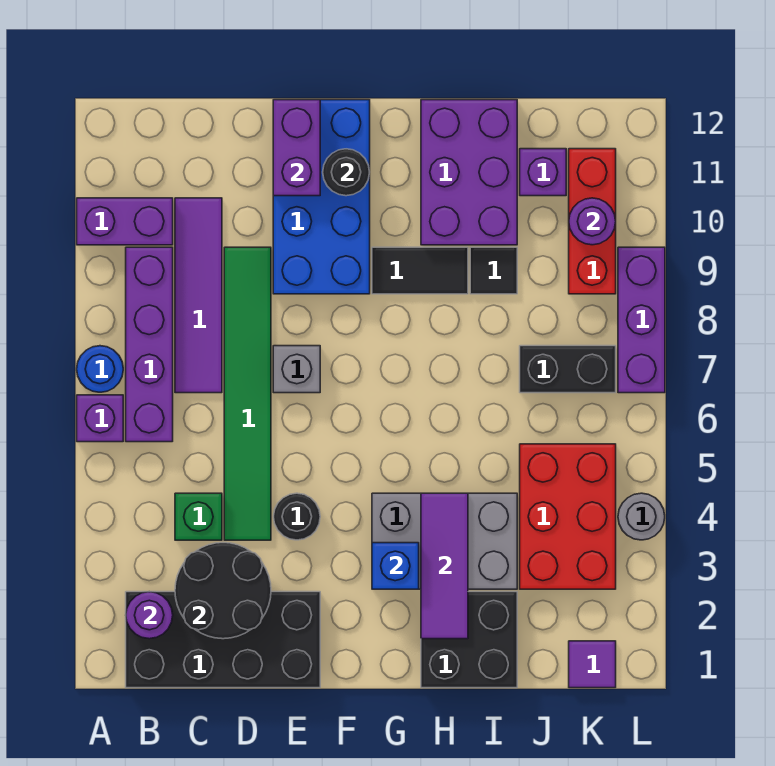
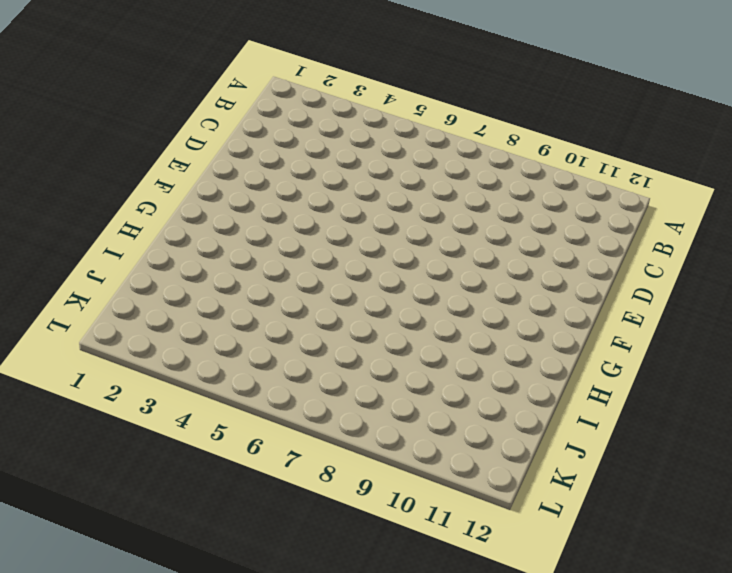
none -> purple 1x1 brick [77,395,123,442]
none -> blue 1x1 round brick [77,346,123,392]
none -> purple 1x2 brick [77,198,173,245]
none -> black 2x4 brick [126,592,320,688]

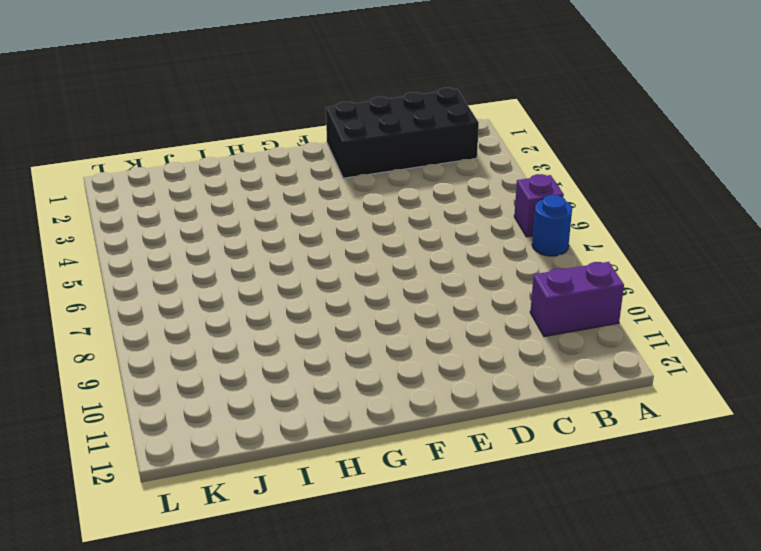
none -> purple 1x4 brick [126,247,173,442]
none -> green 1x1 brick [175,493,222,540]
none -> purple 1x4 tile [175,198,222,393]
none -> green 1x6 tile [224,247,271,540]

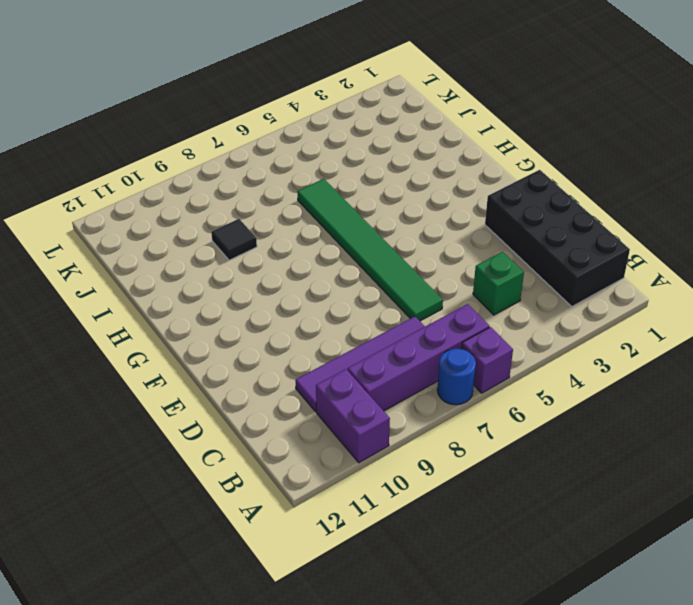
green 1x6 tile [297,179,443,321] -> green 1x6 tile turned to [224,247,271,540]
none -> black 1x1 round brick [274,493,320,540]
none -> grey 1x1 brick [273,346,320,393]
none -> blue 2x4 brick [273,100,370,294]
none -> grey 2x3 brick [372,493,517,589]

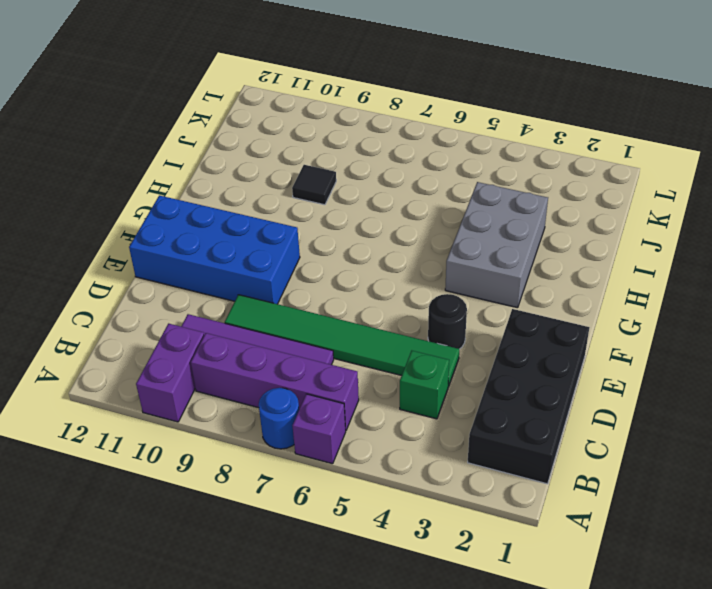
none -> grey 1x1 brick [273,346,320,393]
none -> black 1x2 tile [372,247,468,294]
none -> black 2x2 brick [421,592,517,688]
none -> purple 2x3 brick [421,100,517,245]

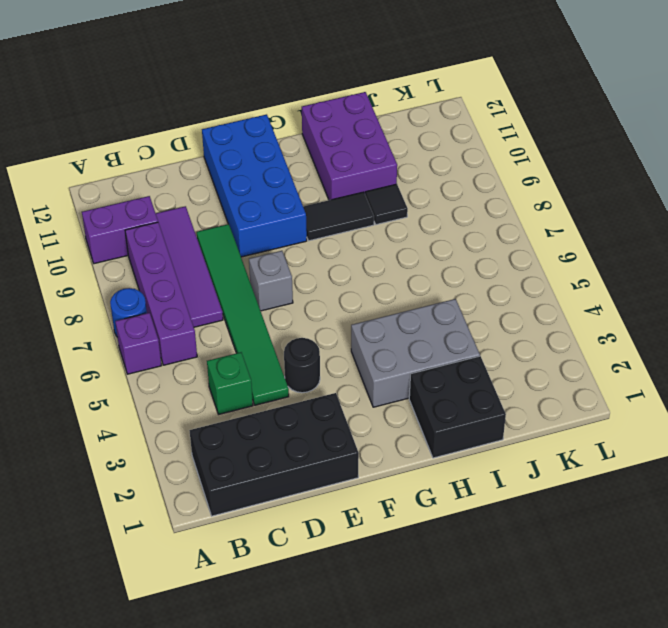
none -> red 2x3 brick [520,444,616,589]
none -> black 1x2 brick [520,346,616,393]
none -> purple 1x1 brick [520,149,566,196]
none -> purple 1x1 tile [569,641,616,688]

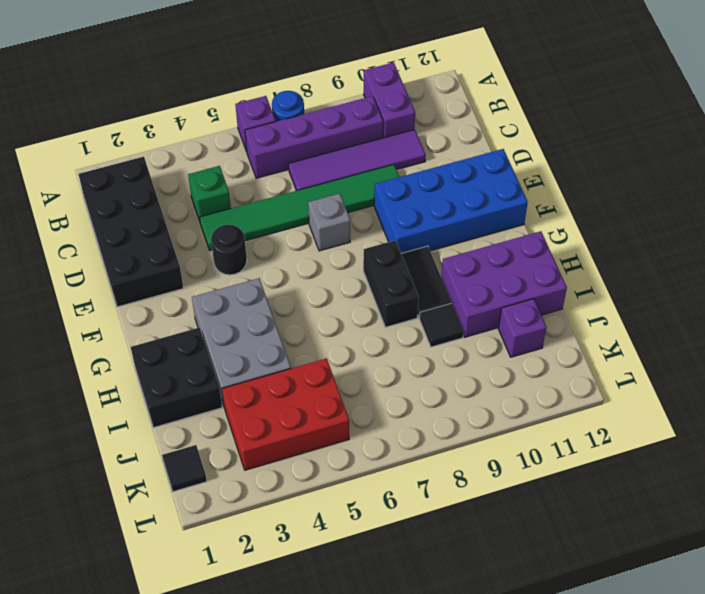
black 1x2 brick [363,240,419,327] -> black 1x2 brick moved to [520,346,616,393]
black 1x1 tile [162,445,207,492] -> purple 1x1 tile [569,641,616,688]
none -> red 1x3 brick [569,149,616,294]
none -> grey 1x1 round brick [618,493,665,540]
none -> purple 1x3 brick [618,247,665,393]
none -> purple 1x1 round brick [126,592,173,639]

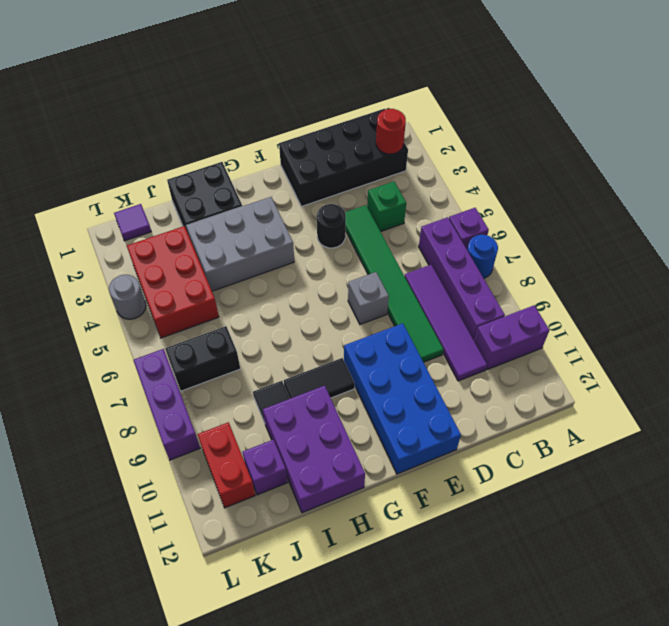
red 1x1 round brick [376,109,406,154] -> purple 1x1 round brick [126,592,173,639]
red 1x2 brick [198,422,255,508] -> red 1x3 brick [569,149,616,294]
none -> black 2x2 round brick [175,543,271,639]
none -> purple 1x2 brick [273,100,320,196]
none -> black 1x1 round brick [323,149,370,196]
none -> blue 1x1 brick [372,543,419,589]

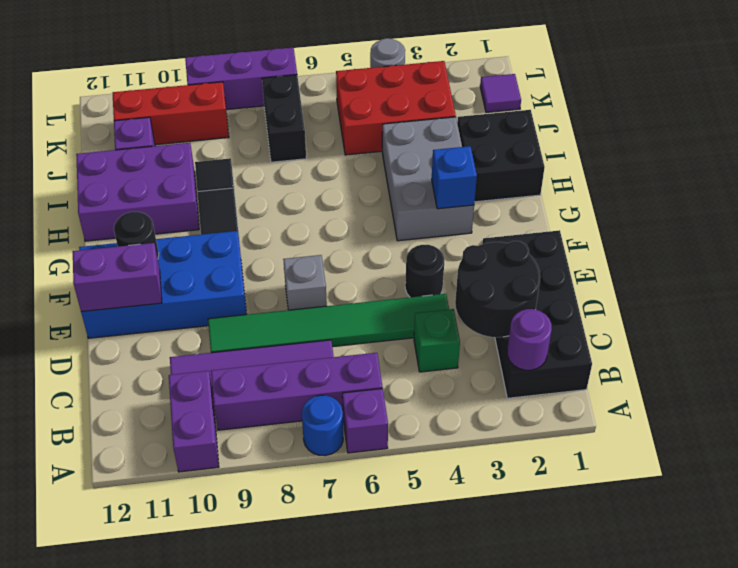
none -> purple 1x3 tile [421,493,468,639]
none -> purple 1x1 round brick [569,198,616,245]

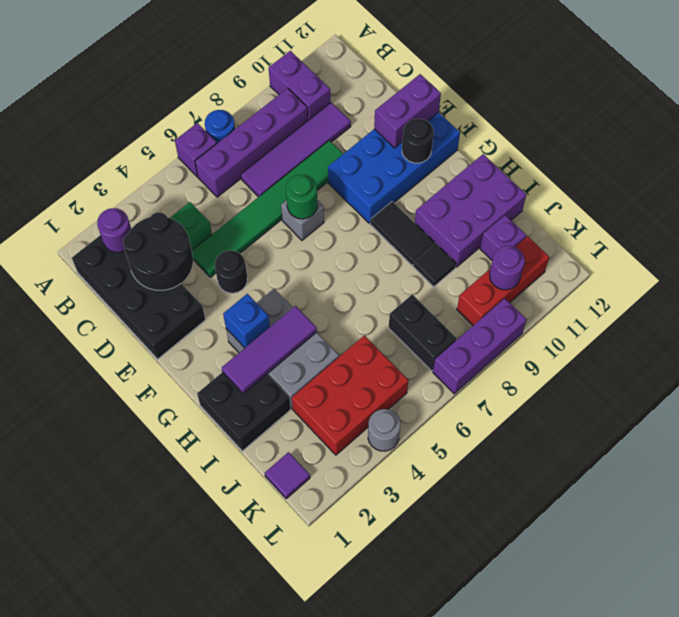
green 1x1 round brick [286,174,317,219] -> none

